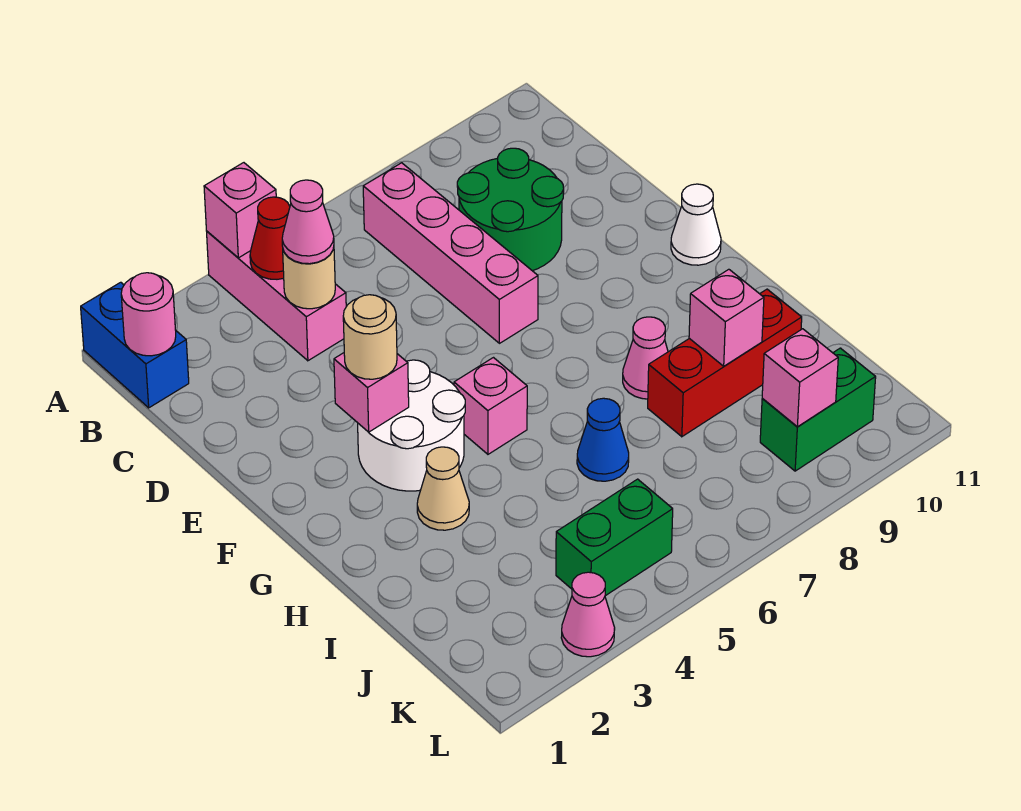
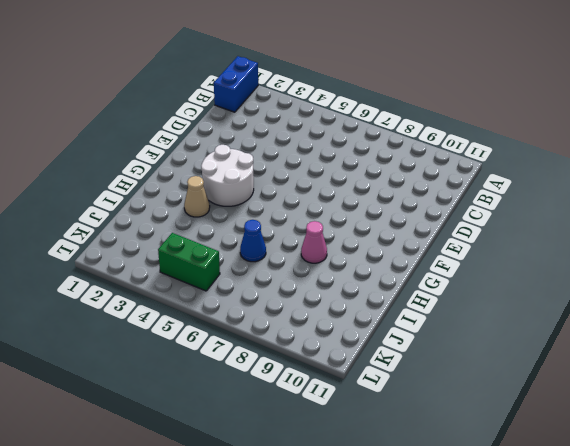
none -> pink 1x3 brick [207,232,346,361]
none -> pink 1x4 brick [363,163,538,343]
none -> green 2x2 round brick [457,148,564,271]

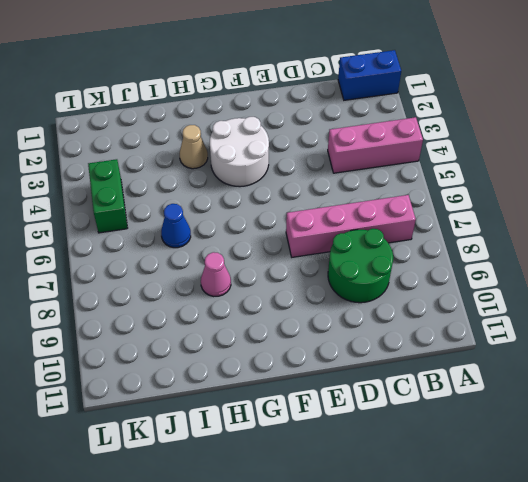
none -> white 1x1 cone [671,184,721,265]
none -> pink 1x1 brick [454,358,527,454]
none -> red 1x3 brick [648,289,802,437]

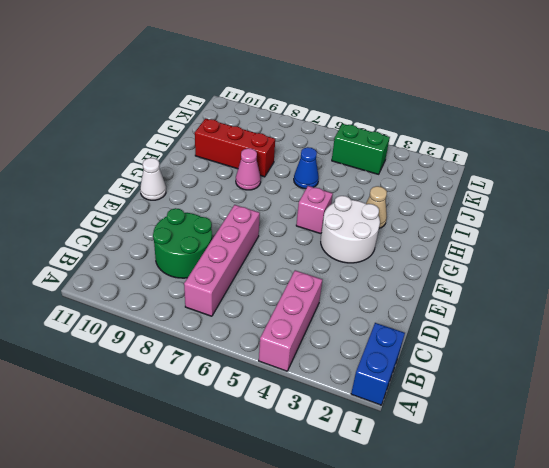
none -> green 1x2 brick [760,348,876,471]
none -> pink 1x1 cone [561,572,615,657]
none -> pink 1x1 brick [204,163,276,258]

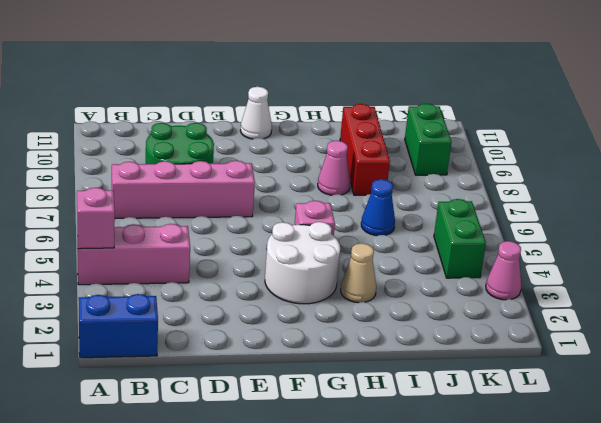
none -> pink 1x1 round brick [121,273,176,356]
none -> red 1x1 cone [250,197,290,279]
none -> tan 1x1 round brick [283,248,335,309]

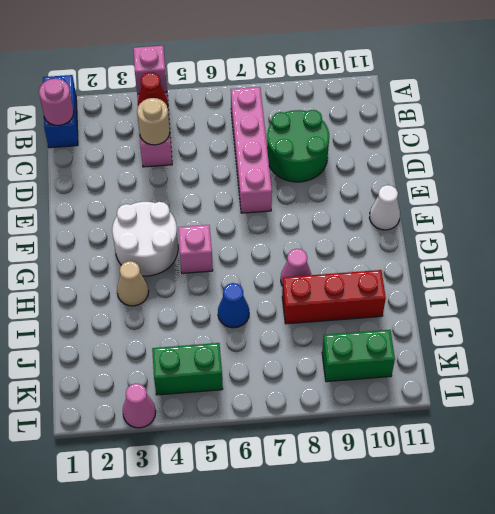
none -> pink 1x1 brick [334,353,409,432]
none -> pink 1x1 brick [689,269,764,366]
none -> pink 1x1 brick [762,329,838,427]

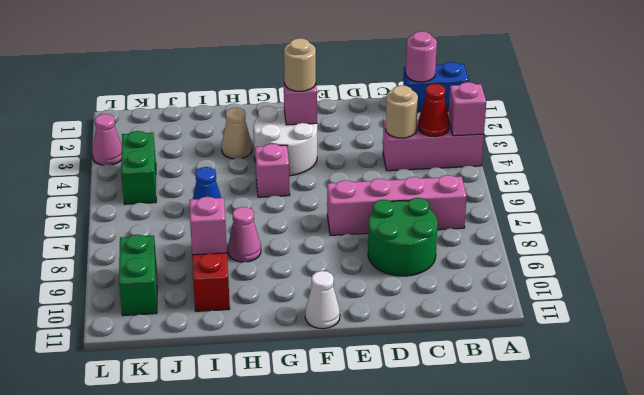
none -> pink 1x1 brick [762,329,838,427]
none -> pink 1x1 cone [282,180,334,264]

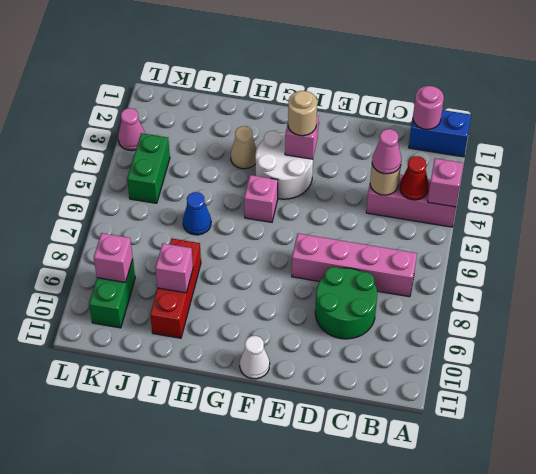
none -> pink 1x1 cone [623,317,668,399]

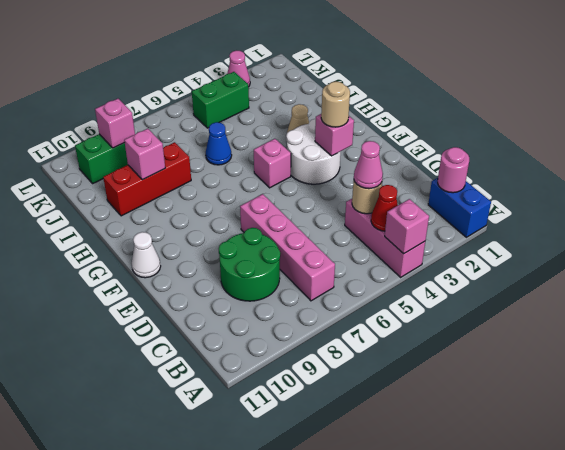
none -> pink 1x1 cone [623,317,668,399]

